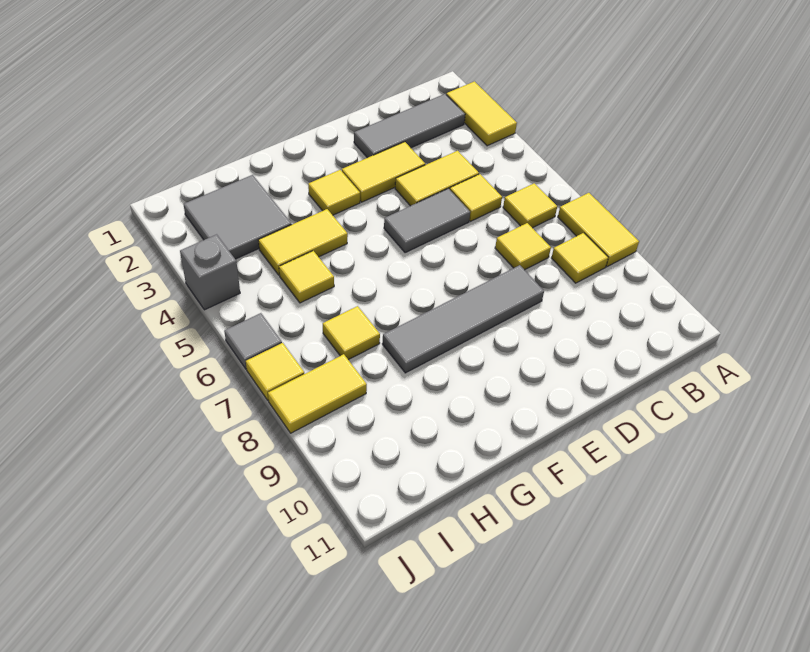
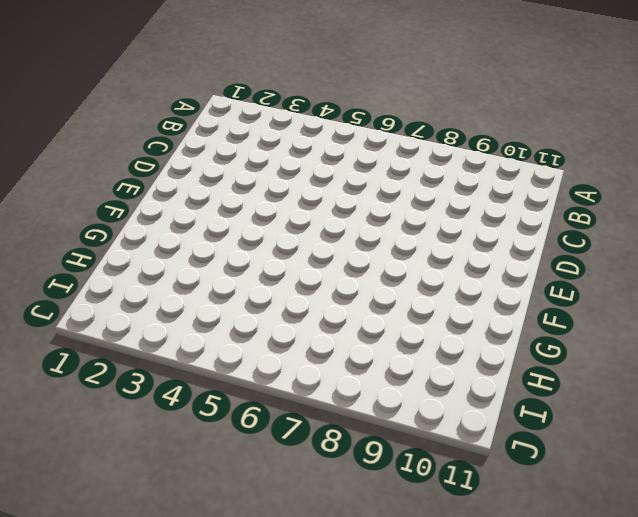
none -> yellow 1x2 tile [446,81,517,146]
none -> yellow 1x2 tile [558,193,639,267]
none -> grey 1x3 tile [354,94,465,158]

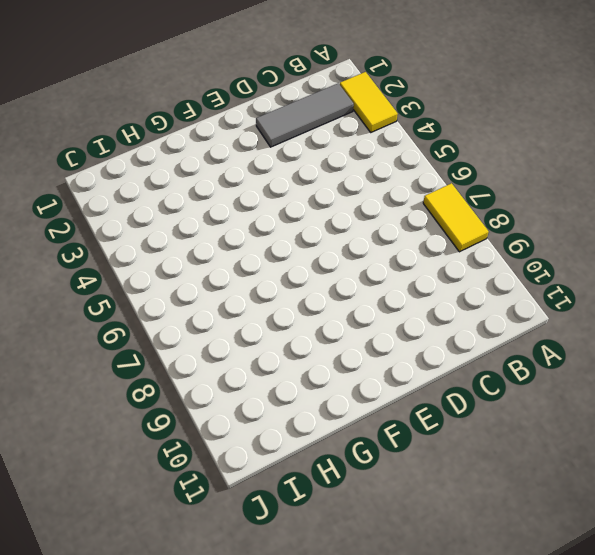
none -> yellow 1x1 tile [503,183,557,228]
none -> yellow 1x1 tile [552,233,608,283]
none -> yellow 1x2 tile [395,151,479,206]

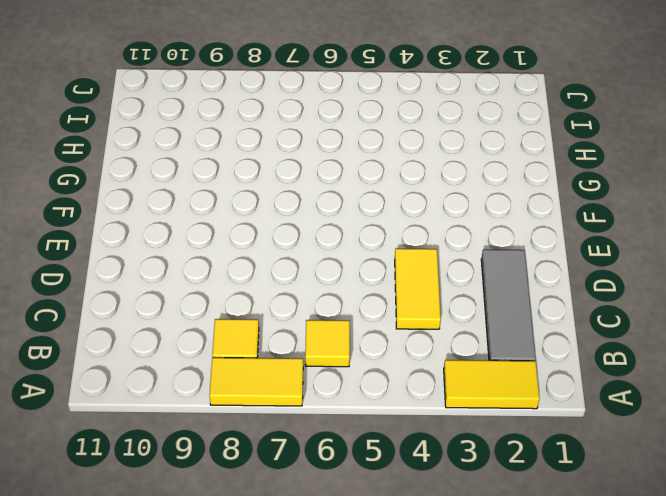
none -> yellow 1x1 tile [450,174,502,221]
none -> yellow 1x1 tile [495,223,551,270]
none -> yellow 1x2 tile [342,142,425,202]

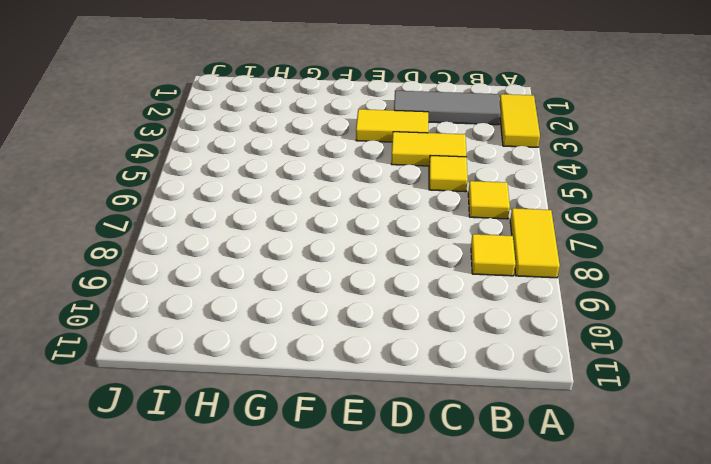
none -> yellow 1x1 tile [495,223,551,270]
none -> grey 1x2 tile [384,189,470,253]
none -> grey 1x4 tile [382,265,544,373]

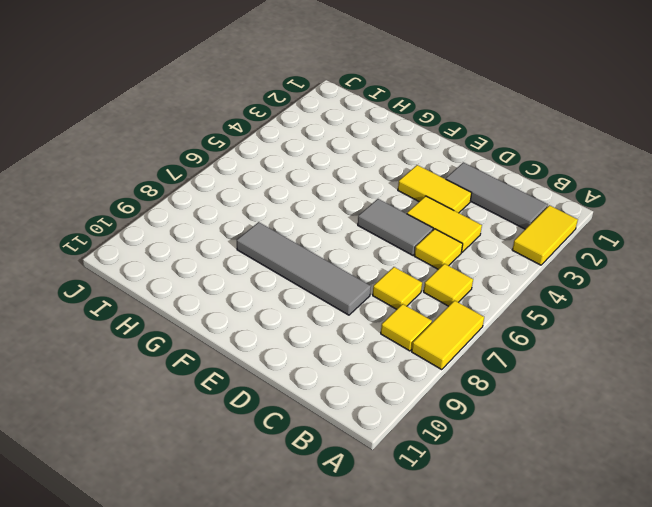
none -> yellow 1x1 tile [308,170,360,215]
none -> yellow 1x2 tile [258,209,348,275]
none -> grey 2x2 tile [184,175,292,259]

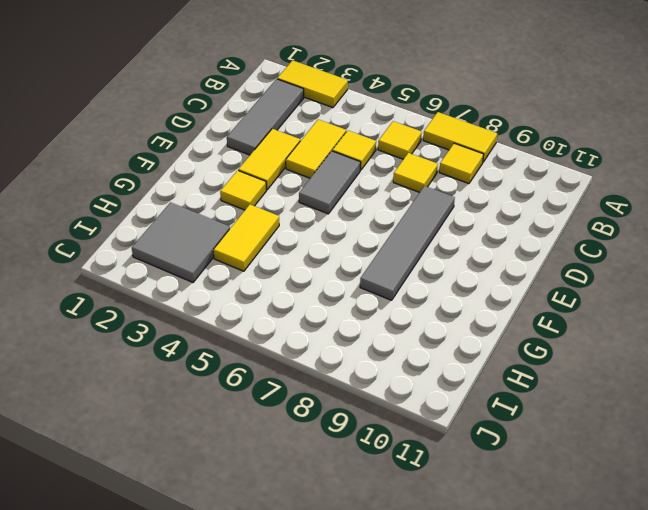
none -> yellow 1x1 tile [279,251,334,303]
none -> yellow 1x1 tile [323,306,380,360]
none -> yellow 1x2 tile [268,354,367,433]

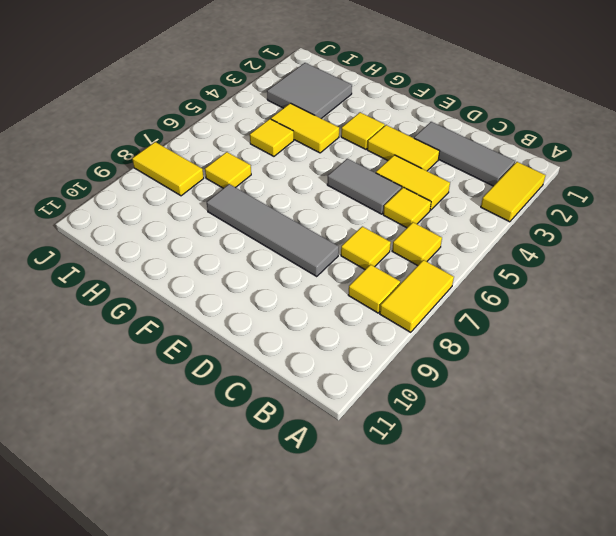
none -> grey 1x1 brick [180,234,240,310]
none -> grey 1x1 tile [224,313,282,369]
none -> yellow 1x1 tile [246,343,304,400]

